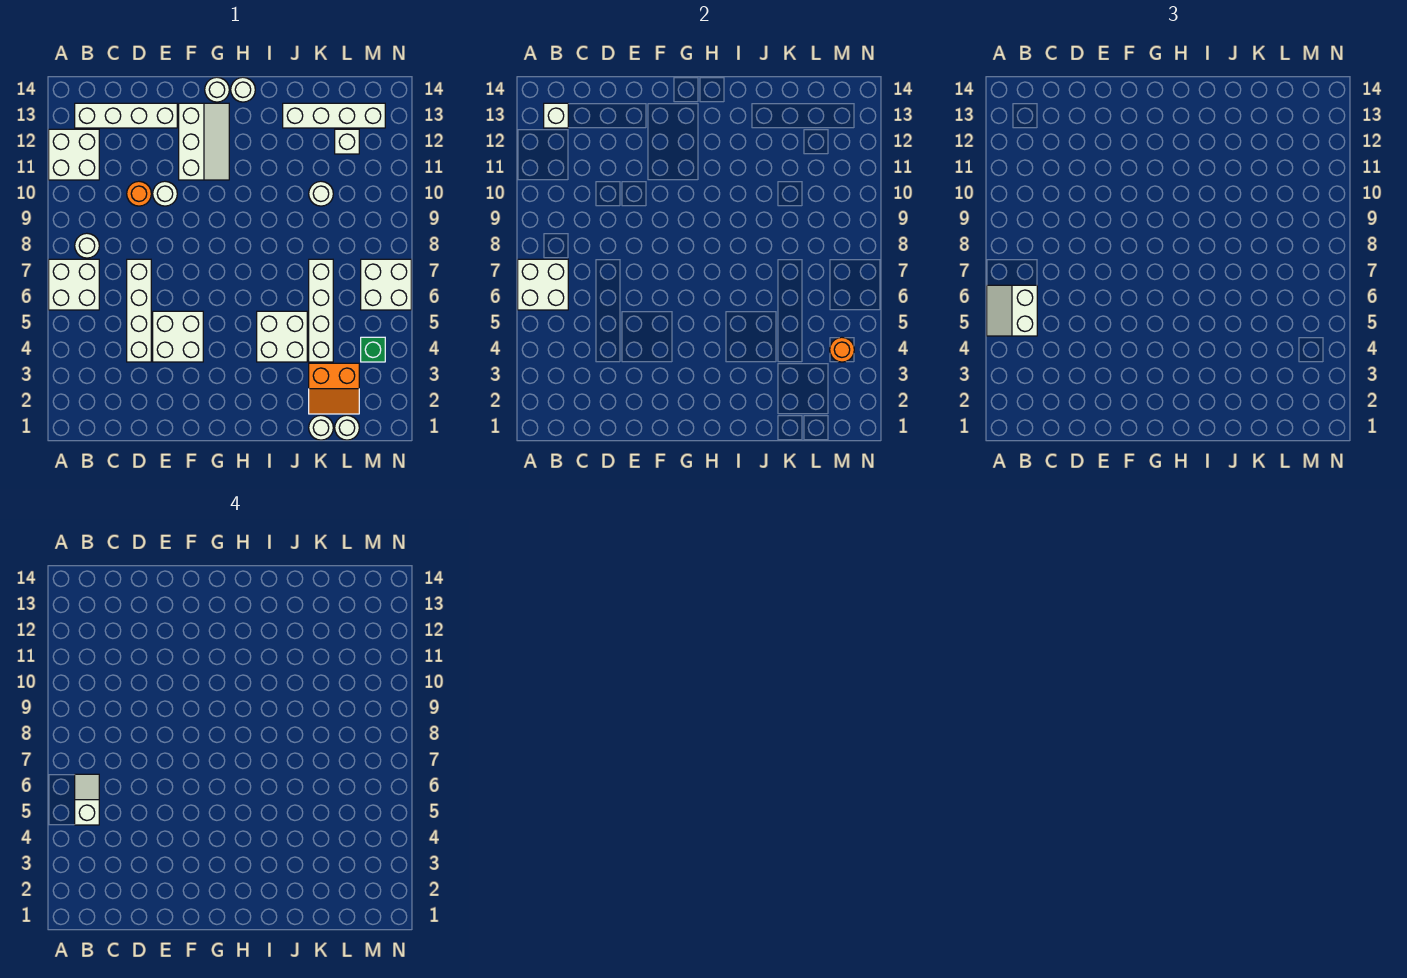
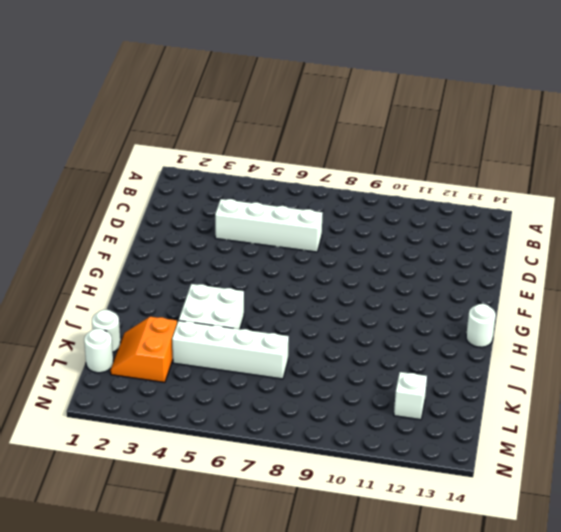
none -> white 2x2 brick [49,259,99,310]
none -> white 2x2 brick [49,129,99,180]
none -> white 1x1 round brick [75,233,99,258]

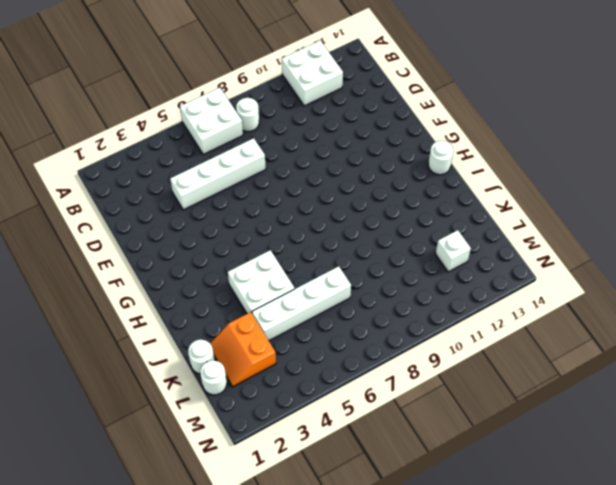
none -> white 1x4 brick [75,103,177,128]
none -> orange 1x1 round brick [127,181,151,206]
none -> white 2x2 brick [153,311,203,362]

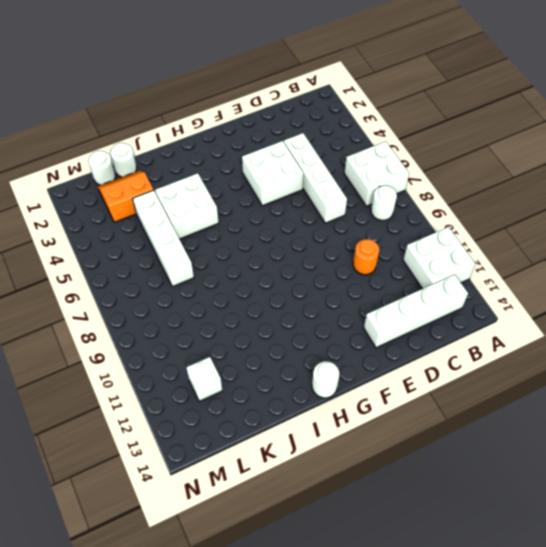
none -> white 1x1 round brick [153,181,177,206]
none -> white 2x3 slope [179,103,229,180]
none -> white 1x1 round brick [205,77,229,102]

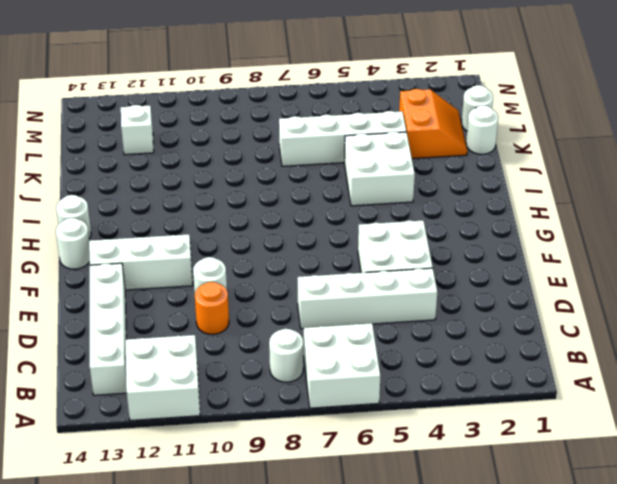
none -> white 1x4 brick [283,103,385,128]
none -> white 1x1 round brick [309,181,333,206]
none -> green 1x1 brick [361,337,385,362]

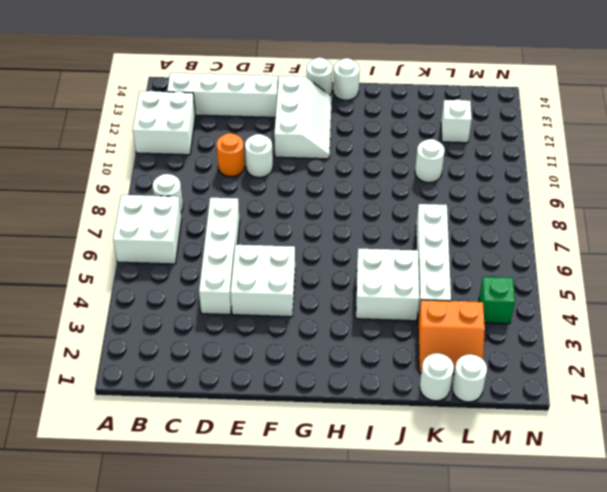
none -> white 1x4 brick [283,103,385,128]
none -> white 2x2 brick [361,259,411,310]
none -> white 2x2 brick [518,259,568,310]

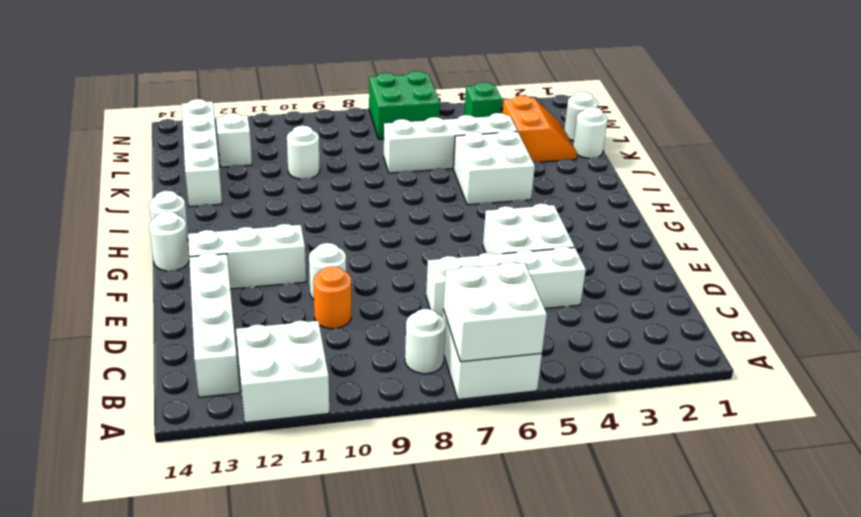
green 2x2 brick [369,71,440,139] -> white 2x2 brick [361,259,411,310]
none -> white 1x1 brick [544,103,568,128]
none -> orange 1x1 round brick [830,337,854,362]
none -> white 2x2 slope [987,285,1037,336]

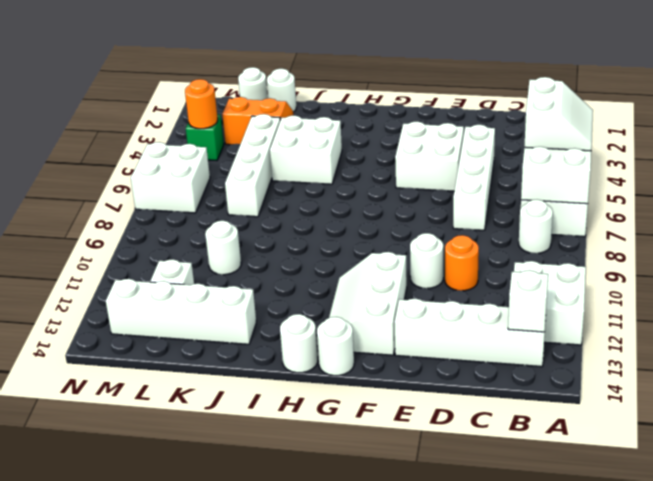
none -> white 1x2 slope [75,774,99,825]

